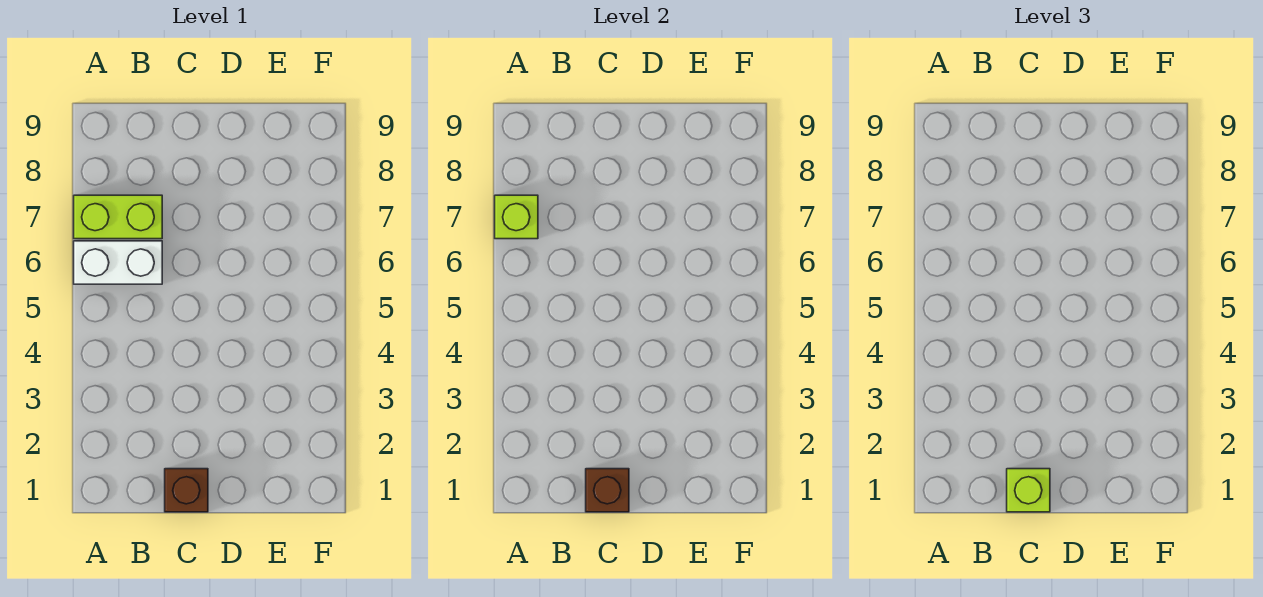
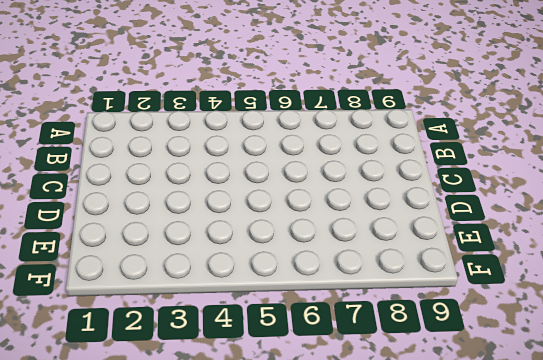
none -> white 1x2 brick [74,241,162,284]
none -> lime 1x2 brick [74,195,162,239]

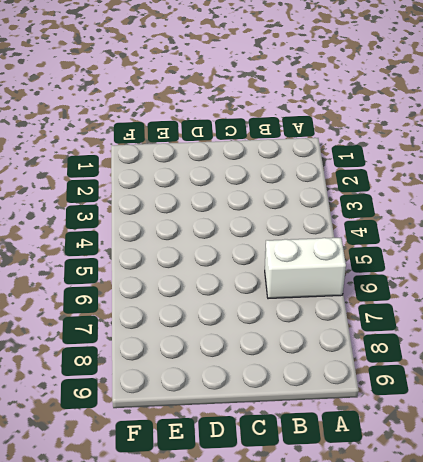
none -> lime 1x2 brick [74,195,162,239]
none -> brown 1x1 brick [165,469,208,512]

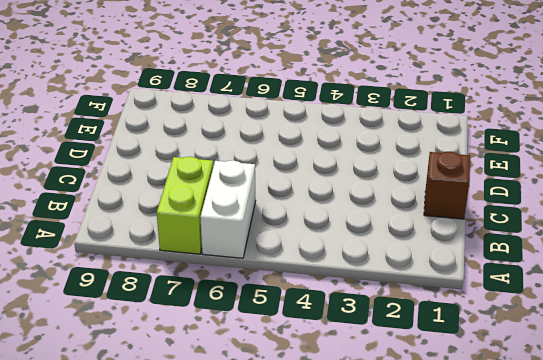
none -> lime 1x1 brick [495,195,538,239]
none -> brown 1x1 brick [586,469,629,512]

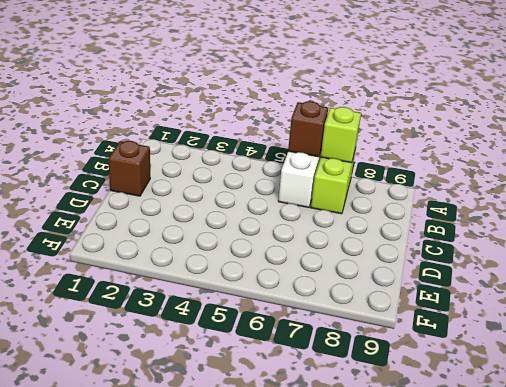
brown 1x1 brick [288,101,328,157] -> brown 1x1 brick moved to [586,469,629,512]
none -> lime 1x1 brick [1007,469,1050,512]

